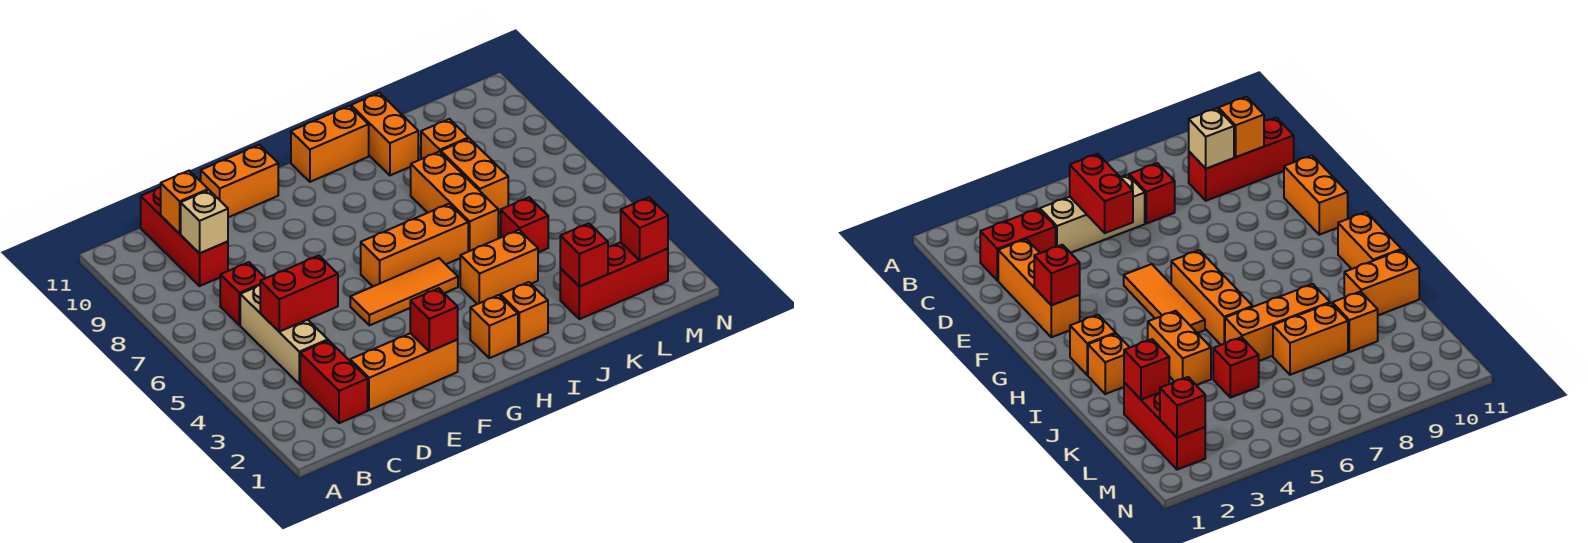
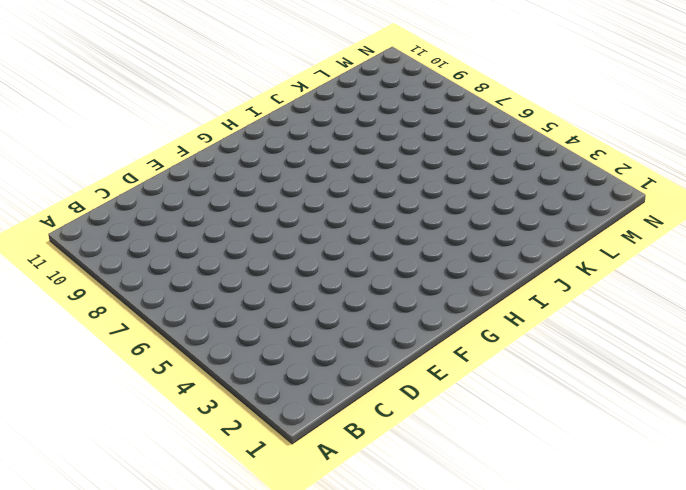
none -> red 1x2 brick [300,340,368,423]
none -> tan 1x3 brick [240,285,328,384]
none -> red 1x1 brick [220,262,265,325]

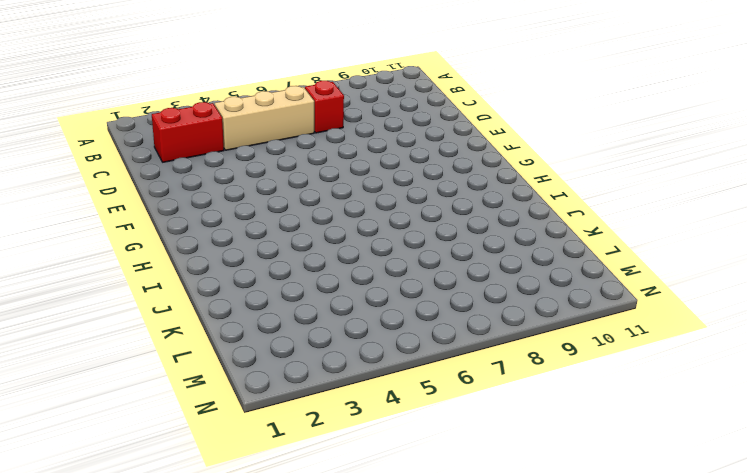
none -> red 1x3 brick [141,187,228,286]
none -> orange 1x3 brick [350,333,458,410]
none -> orange 1x2 brick [201,145,278,217]

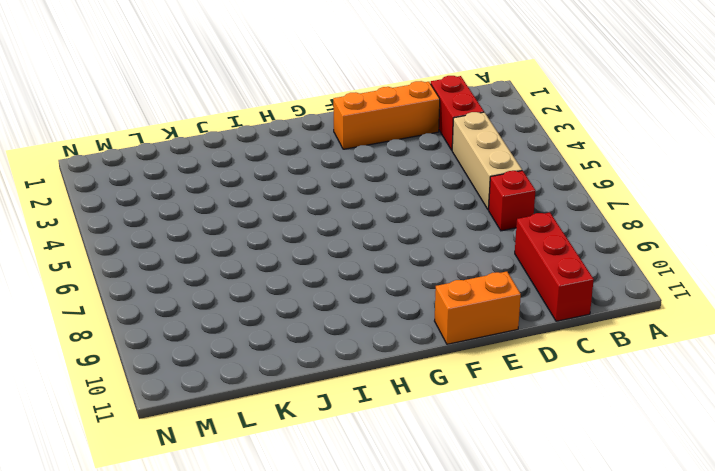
none -> orange 1x3 tile [350,258,458,325]
none -> orange 1x3 brick [361,204,468,286]
none -> orange 1x1 brick [470,295,518,358]

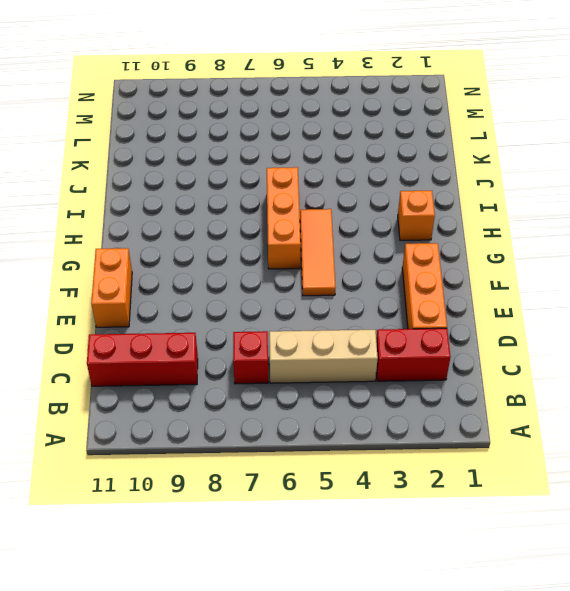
none -> orange 1x2 brick [291,106,369,182]
none -> orange 1x1 brick [500,282,548,345]
none -> orange 1x2 brick [460,230,538,304]

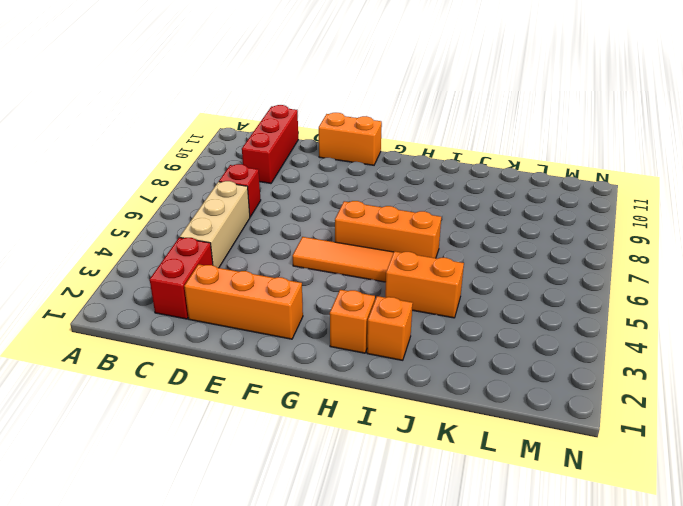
none -> orange 1x2 brick [291,106,369,182]
none -> orange 1x3 brick [411,151,498,251]
none -> orange 1x2 brick [351,93,418,175]

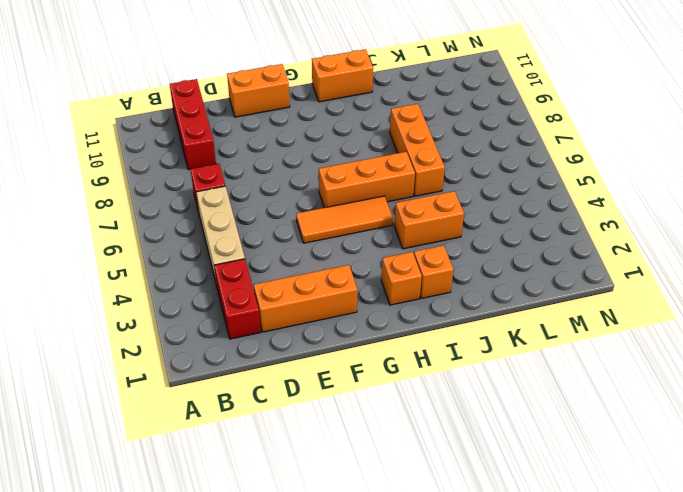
none -> orange 1x2 brick [351,93,418,175]
none -> red 1x3 brick [560,242,668,319]
none -> red 1x1 brick [501,197,548,252]

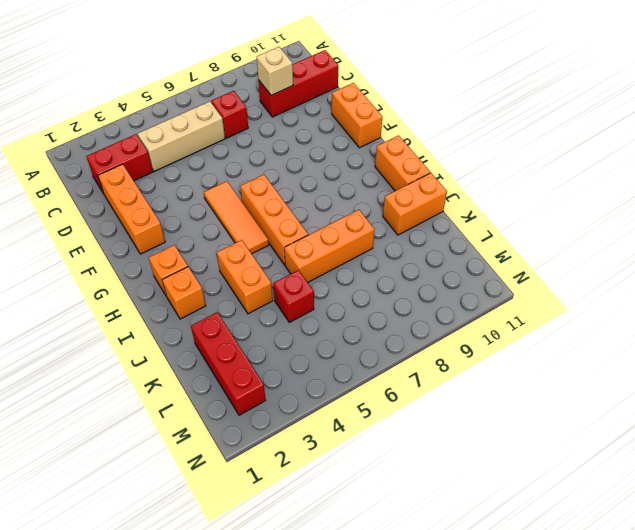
none -> orange 1x2 brick [441,138,508,213]
none -> orange 1x1 brick [421,119,468,159]
none -> red 1x2 brick [260,256,338,332]

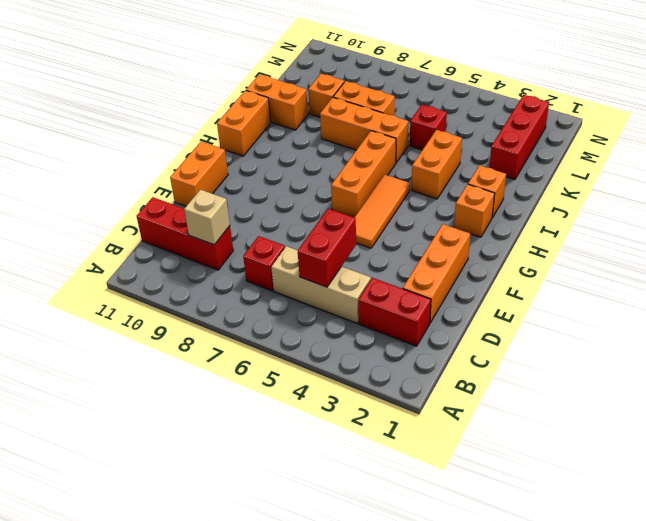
none -> orange 1x1 brick [161,171,208,234]
none -> red 1x1 brick [410,288,458,351]
none -> red 1x1 brick [560,223,608,287]

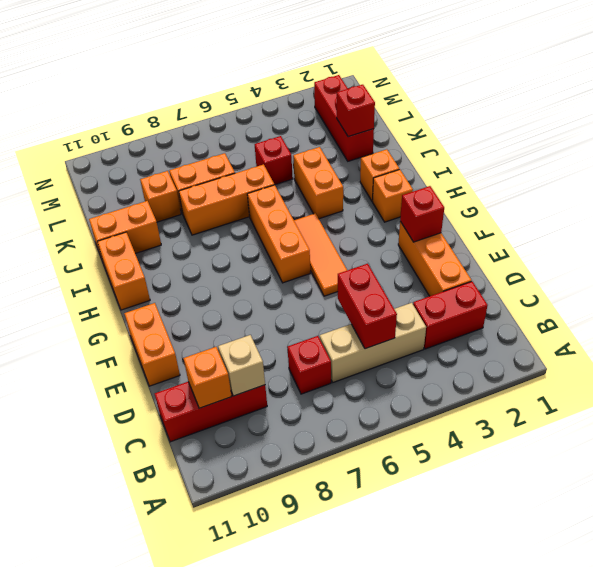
none -> red 1x1 brick [621,197,668,260]

